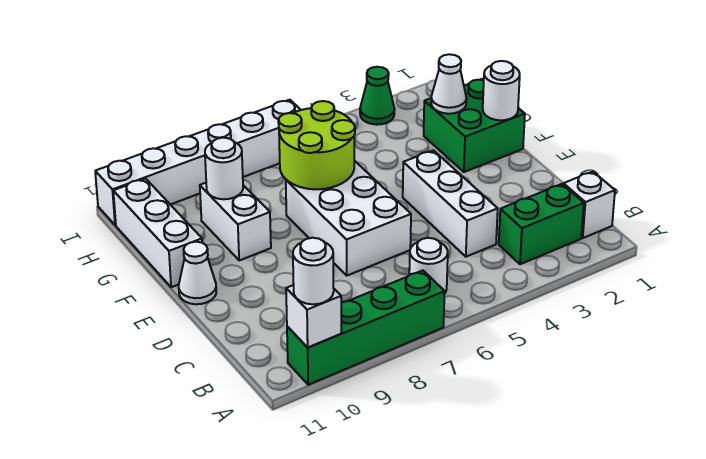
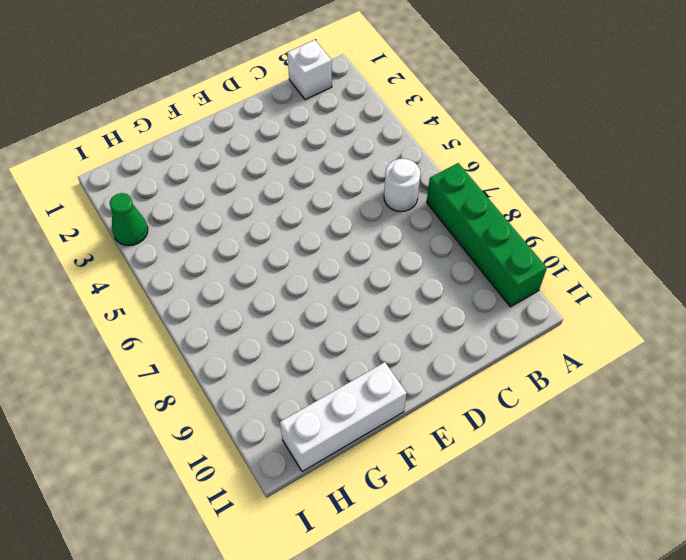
none -> green 1x2 brick [499,184,584,264]
none -> white 1x3 brick [403,150,498,257]
none -> white 2x3 brick [286,160,411,276]

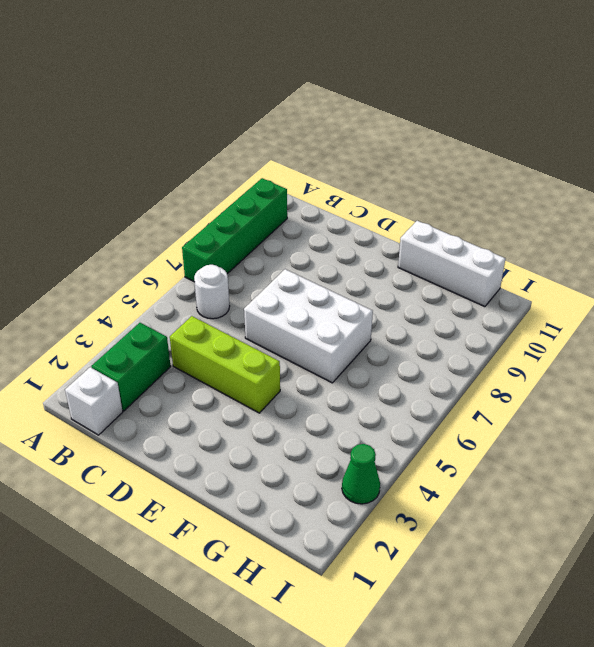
lime 1x3 brick [170,316,280,413] -> white 1x3 brick [403,150,498,257]
none -> white 1x1 cone [179,242,216,304]
none -> green 2x2 brick [424,79,525,172]
none -> white 1x2 brick [200,183,271,260]

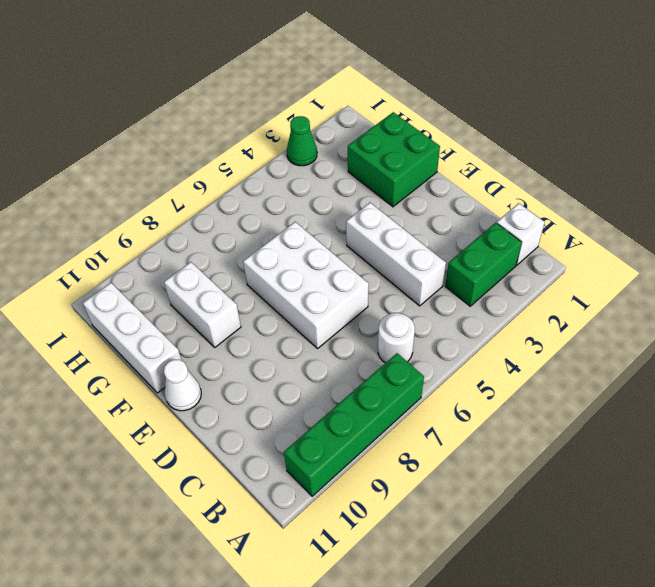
none -> white 1x6 brick [95,100,300,225]
none -> white 1x1 brick [286,285,341,348]
none -> white 1x1 round brick [483,61,520,120]

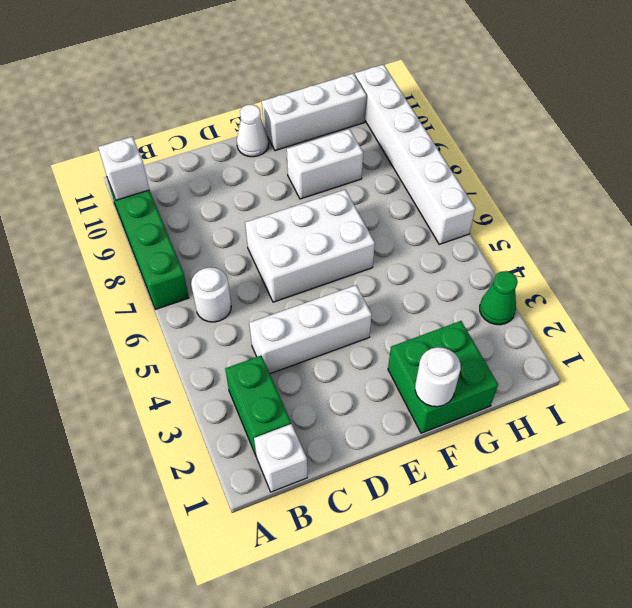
none -> lime 2x2 round brick [278,101,355,189]
none -> white 1x1 cone [431,54,467,114]
none -> white 1x1 round brick [205,138,243,199]

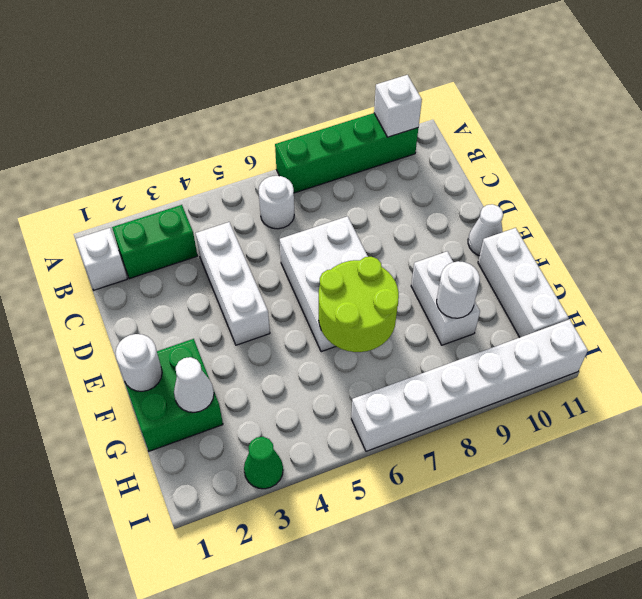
none -> white 1x1 round brick [293,238,334,304]

